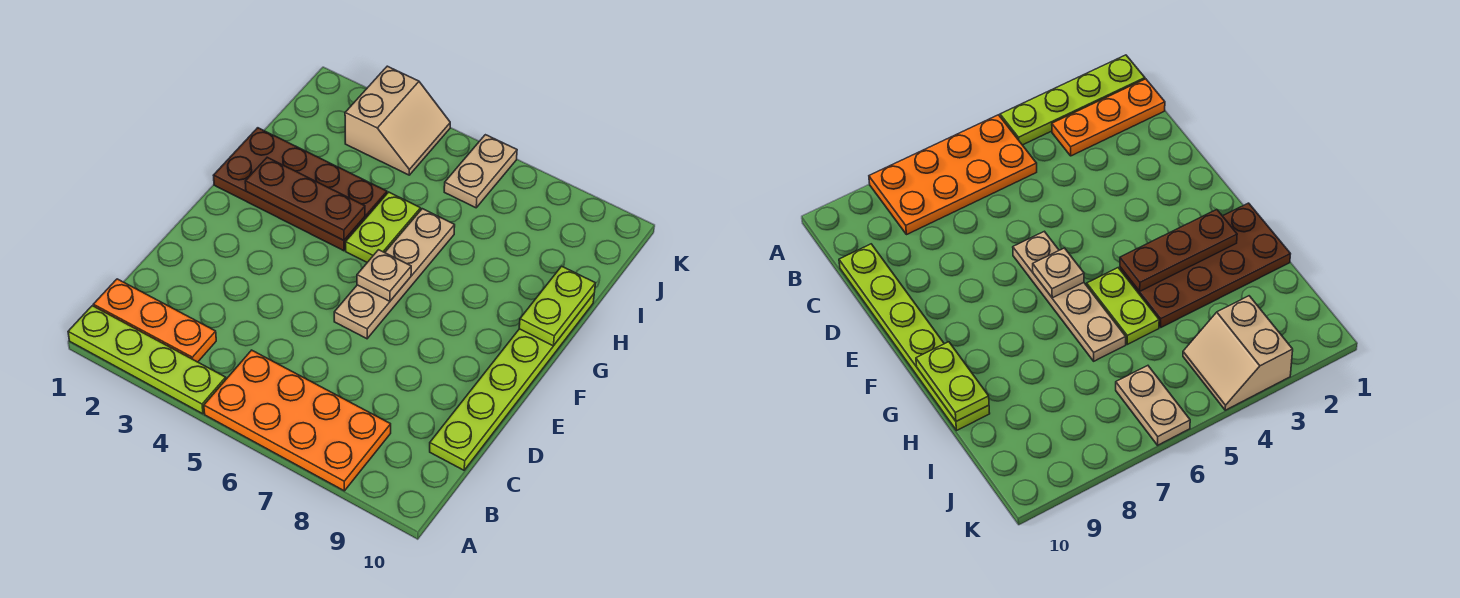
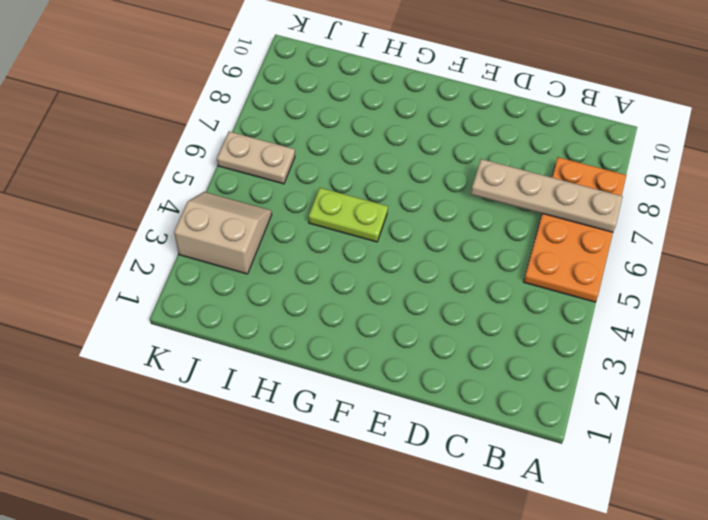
tan 1x4 plate [471,159,623,232] -> tan 1x4 plate moved to [334,209,455,339]
none -> lime 1x4 plate [68,306,226,414]
none -> orange 1x3 plate [93,279,216,362]
none -> lime 1x6 plate [430,294,594,470]

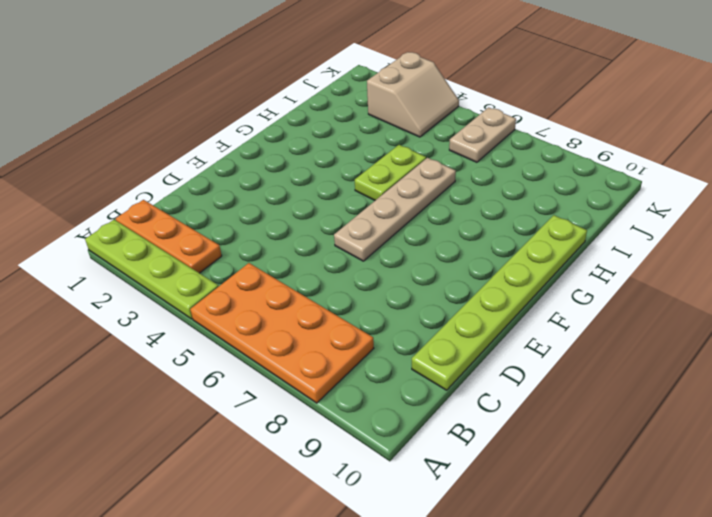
none -> brown 2x4 plate [213,128,387,251]
none -> tan 1x1 plate [357,250,411,301]
none -> brown 1x3 plate [245,157,365,240]

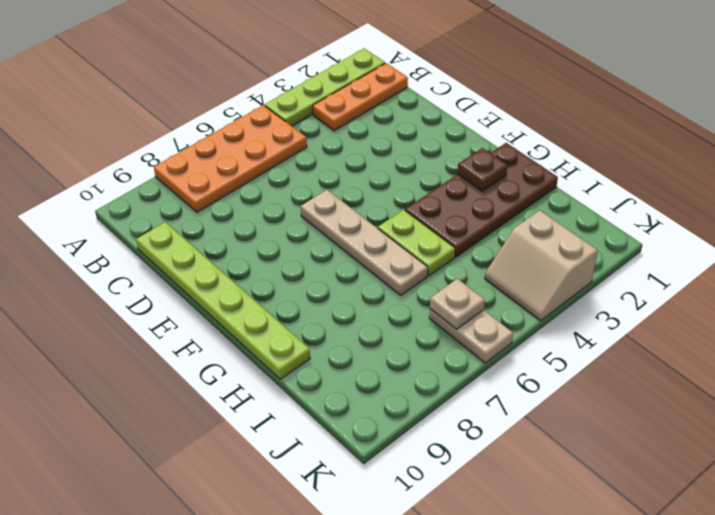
brown 1x1 plate [458,148,507,191] -> brown 1x3 plate [245,157,365,240]
tan 1x1 plate [430,279,485,329] -> tan 1x1 plate moved to [357,250,411,301]
none -> lime 1x2 plate [519,266,595,346]

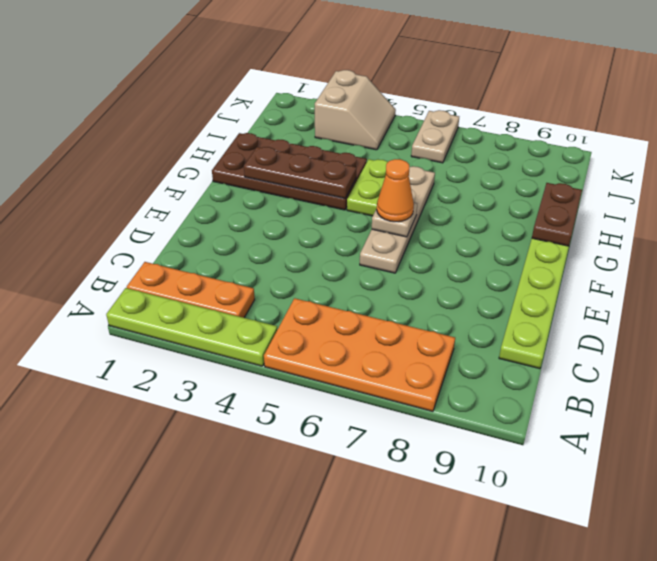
orange 1x1 cone [377,159,414,222] -> none
brown 1x2 plate [532,183,582,246] -> lime 1x2 plate [519,266,595,346]

